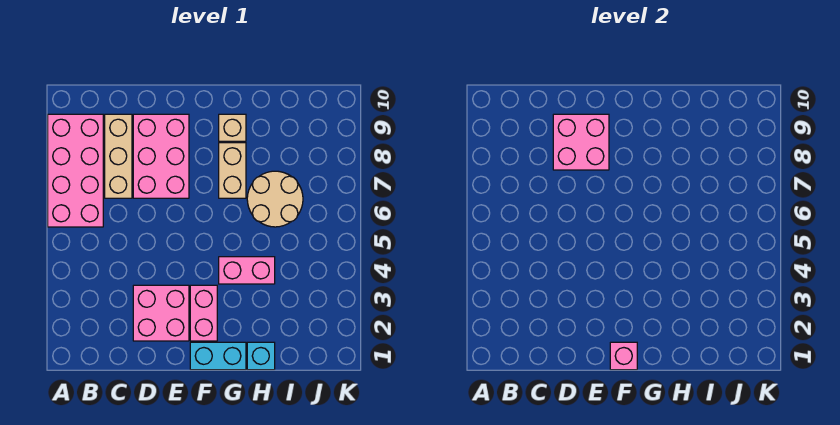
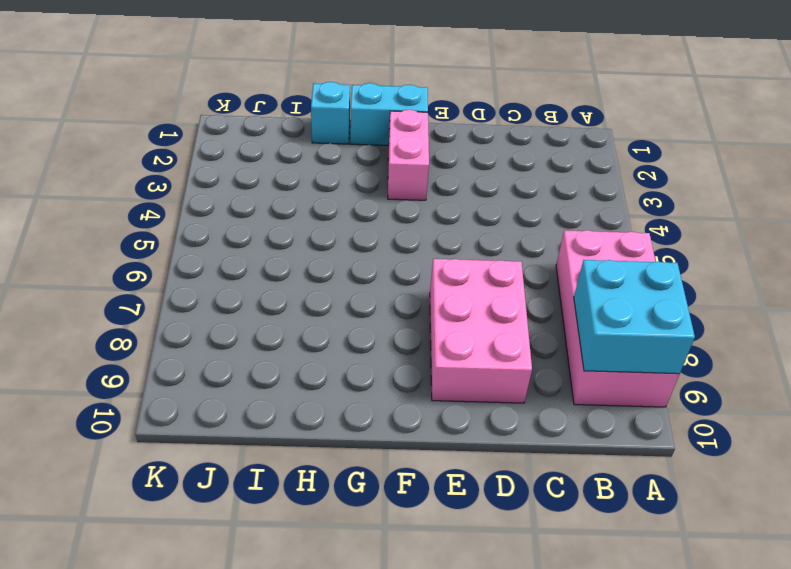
cyan 2x2 brick [574,260,695,374] -> none
none -> tan 1x3 brick [105,114,132,198]
none -> pink 2x2 brick [133,285,189,341]
none -> pink 1x2 brick [219,257,275,284]

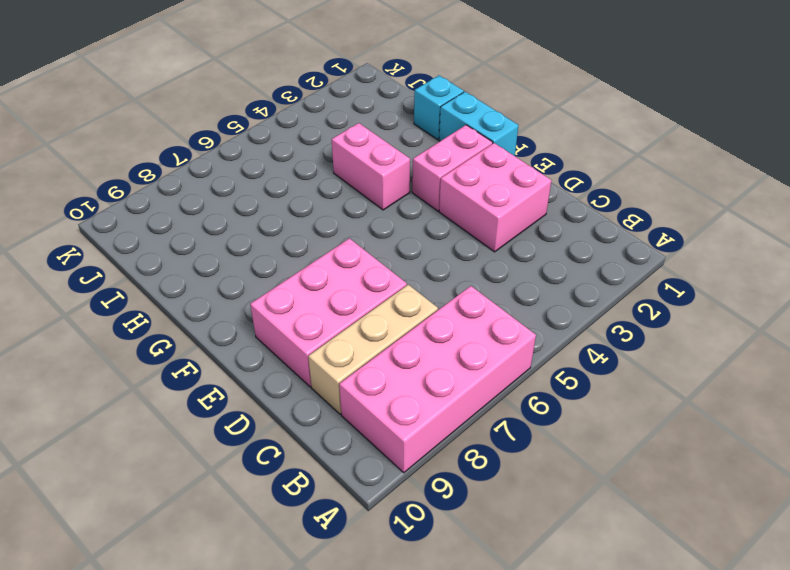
none -> tan 1x2 brick [219,143,246,198]
none -> tan 1x1 brick [219,114,246,141]
none -> tan 2x2 round brick [247,171,303,227]

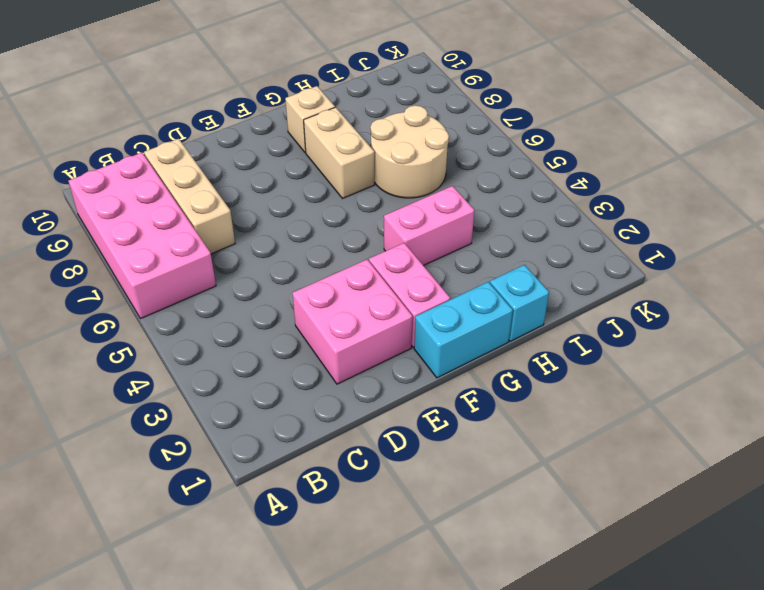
none -> pink 2x3 brick [133,114,189,198]
none -> pink 2x2 brick [553,114,609,170]
none -> pink 1x1 brick [610,342,637,370]

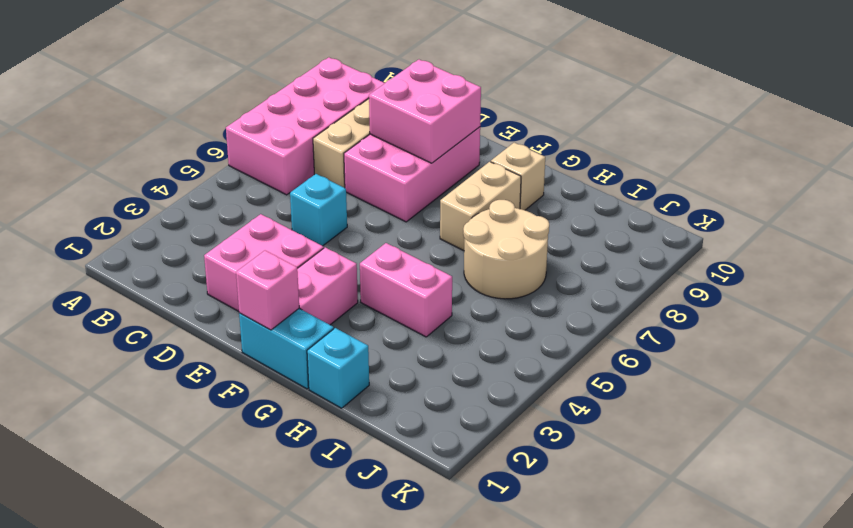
cyan 1x1 brick [290,174,347,246] -> none

